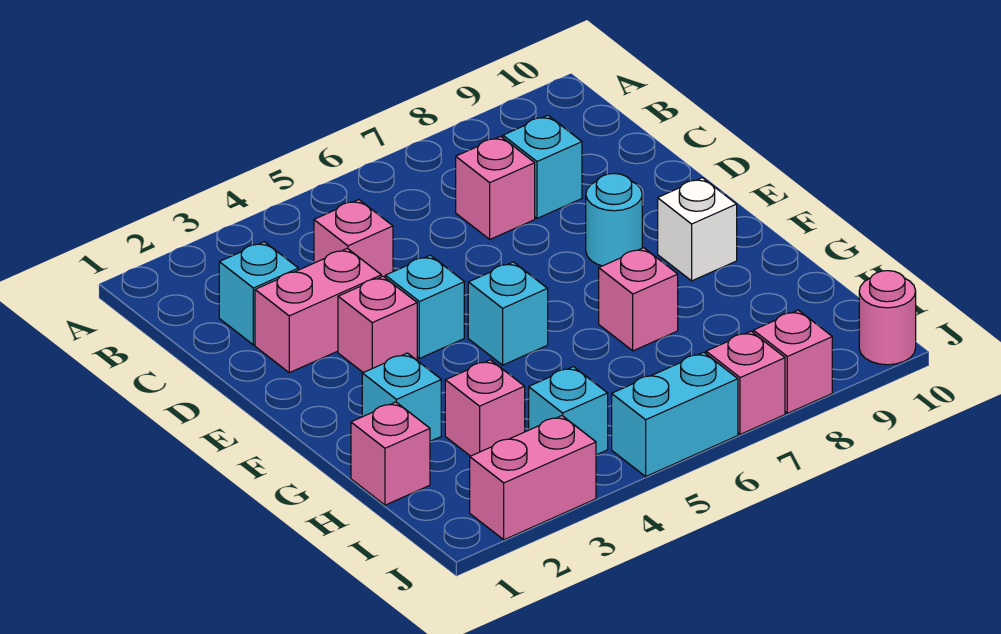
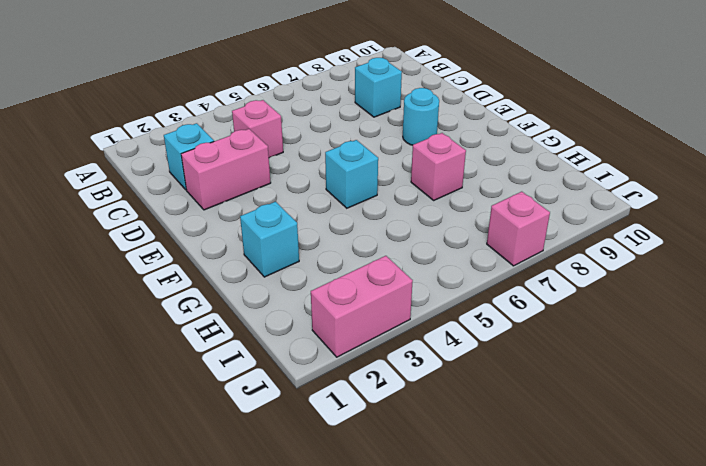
none -> pink 1x1 brick [456,136,535,239]
none -> pink 1x1 brick [338,276,417,373]
none -> cyan 1x1 brick [385,255,464,358]

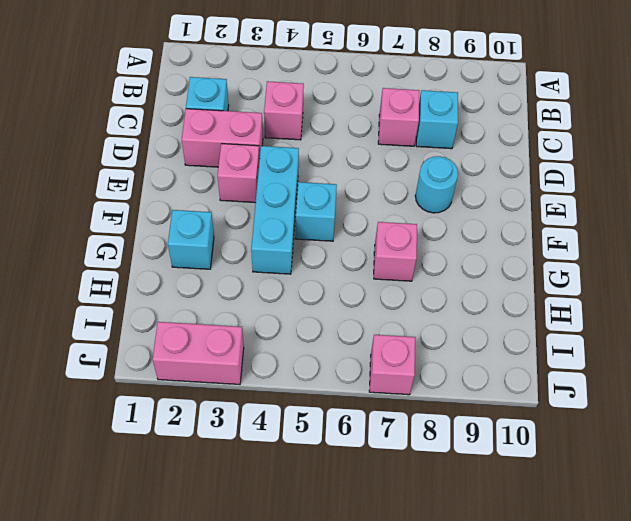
cyan 1x3 brick [251,146,299,274] -> cyan 1x1 brick [385,255,464,358]
none -> white 1x1 brick [658,178,737,281]
none -> pink 1x1 brick [351,402,430,505]
none -> pink 1x1 brick [445,360,525,456]

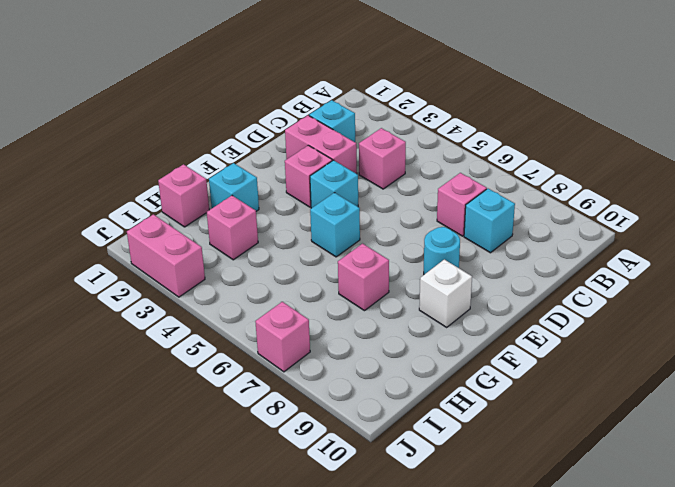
none -> cyan 1x1 brick [529,367,608,455]
none -> cyan 1x2 brick [612,352,738,476]
none -> pink 1x1 brick [753,310,832,413]

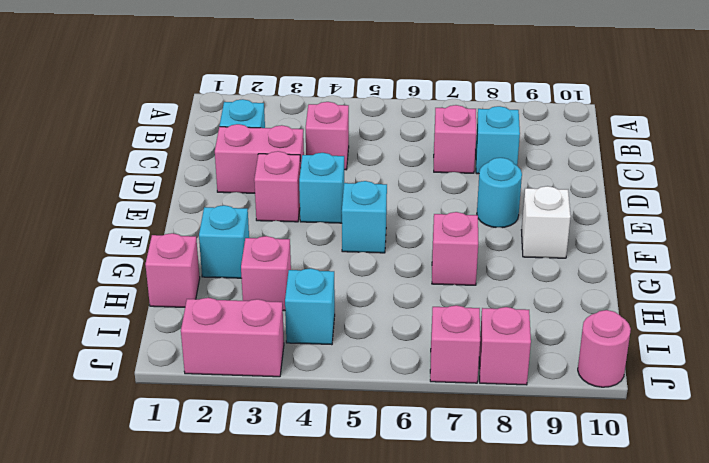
none -> cyan 1x2 brick [612,352,738,476]

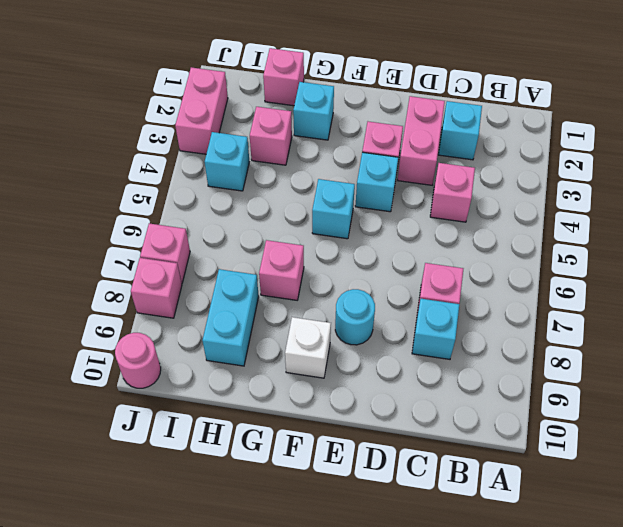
cyan 1x2 brick [202,269,259,366] -> cyan 1x2 brick moved to [612,352,738,476]

